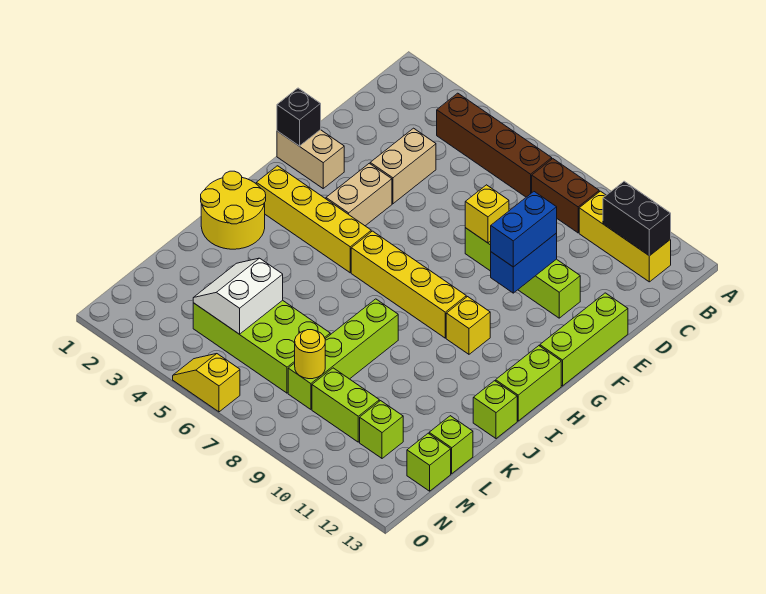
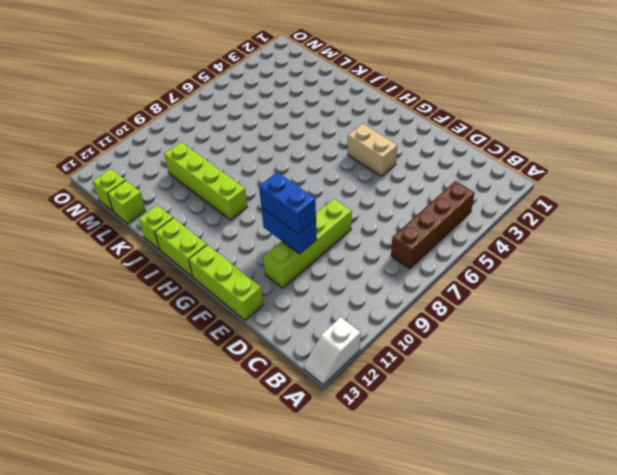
white 1x2 slope [304,317,361,385] -> none
lime 1x4 brick [164,142,247,220] -> lime 1x4 brick moved to [288,299,398,409]
none -> brown 1x2 brick [532,159,599,233]
none -> yellow 1x3 brick [579,191,671,282]
none -> tan 1x2 brick [370,128,436,204]

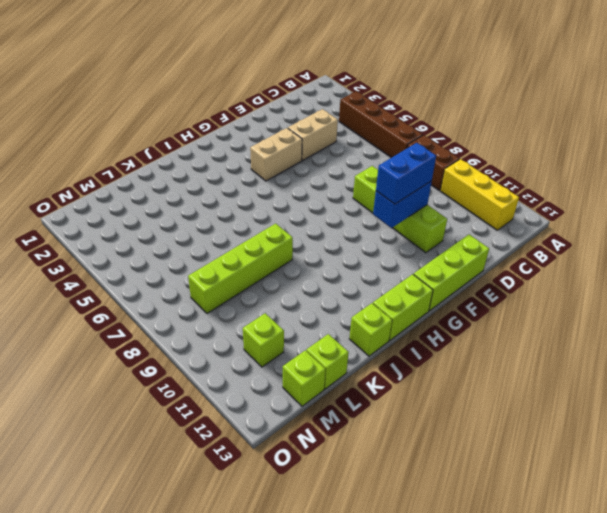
none -> tan 1x2 brick [277,130,344,188]
none -> yellow 1x4 brick [256,166,371,273]
none -> yellow 1x4 brick [351,231,466,338]

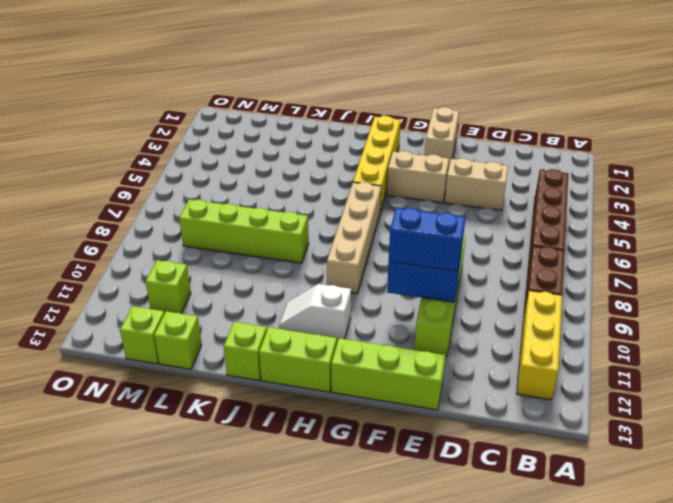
tan 1x4 brick [327,182,381,294] -> yellow 1x4 brick [351,231,466,338]
white 1x2 slope [279,284,351,339] -> none
none -> yellow 1x1 brick [446,297,490,354]
none -> yellow 2x2 round brick [201,171,266,249]
none -> lime 2x4 brick [193,300,330,393]

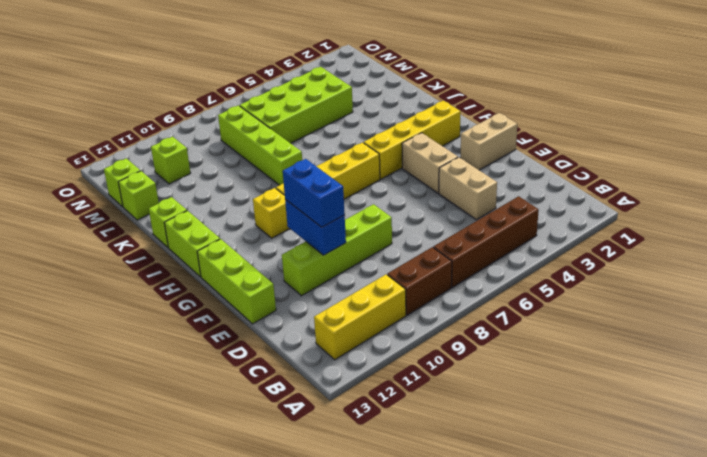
none -> yellow 2x2 round brick [201,171,266,249]
none -> lime 1x2 brick [312,368,379,442]
none -> yellow 1x2 slope [173,354,240,412]

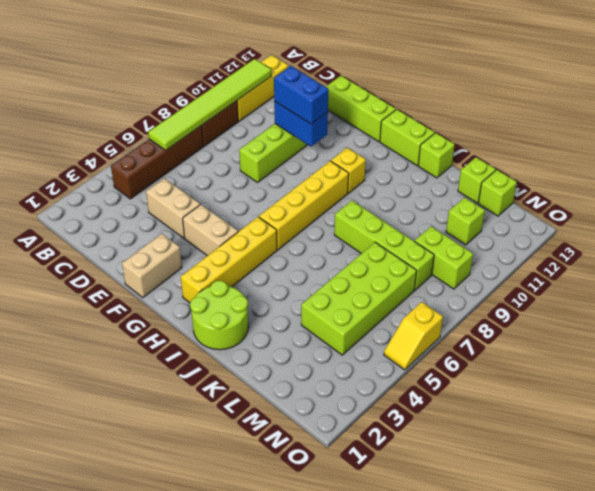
lime 1x6 tile [148,59,271,150] -> black 1x2 brick [603,181,671,256]
lime 2x2 round brick [190,281,248,350] -> yellow 2x2 round brick [201,171,266,249]
lime 1x2 brick [415,226,473,289] -> lime 1x2 brick turned to [312,368,379,442]
none -> yellow 1x1 brick [465,185,509,243]
none -> black 1x1 brick [277,88,321,146]
none -> white 2x2 slope [193,258,283,334]

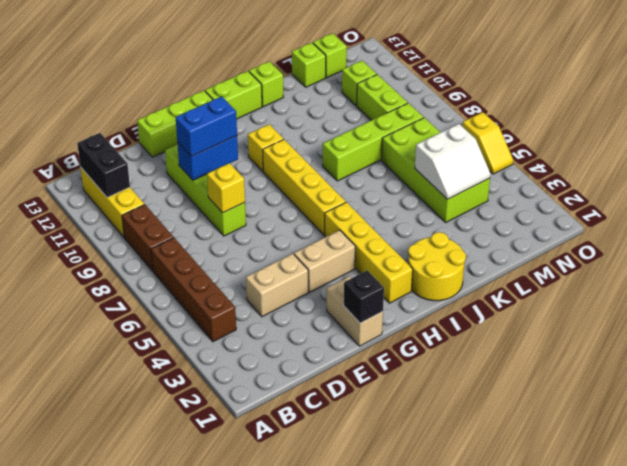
none -> yellow 1x1 round brick [295,330,325,379]

